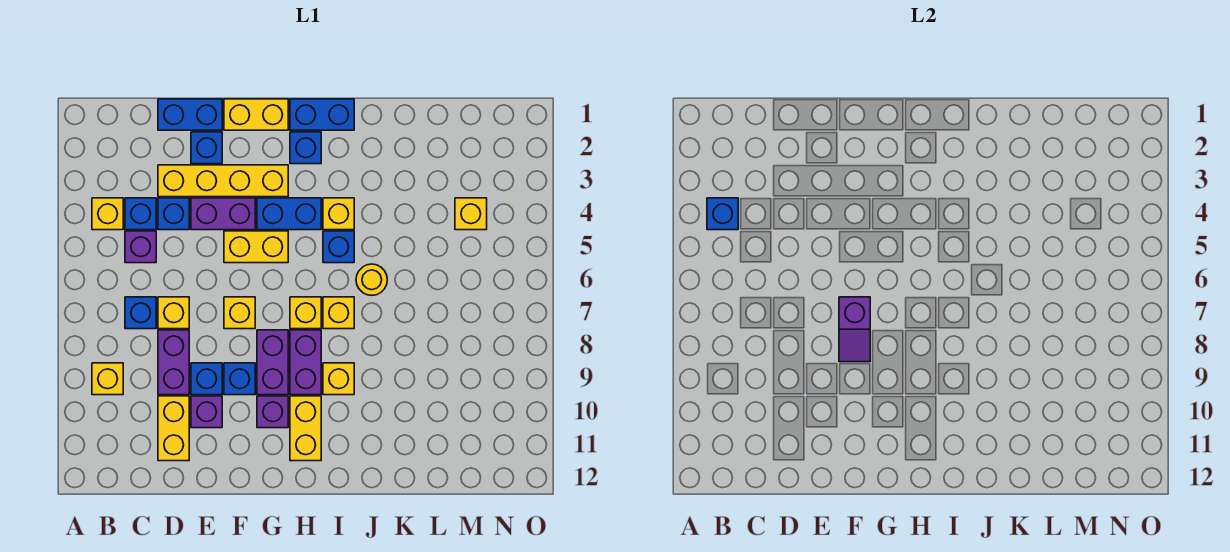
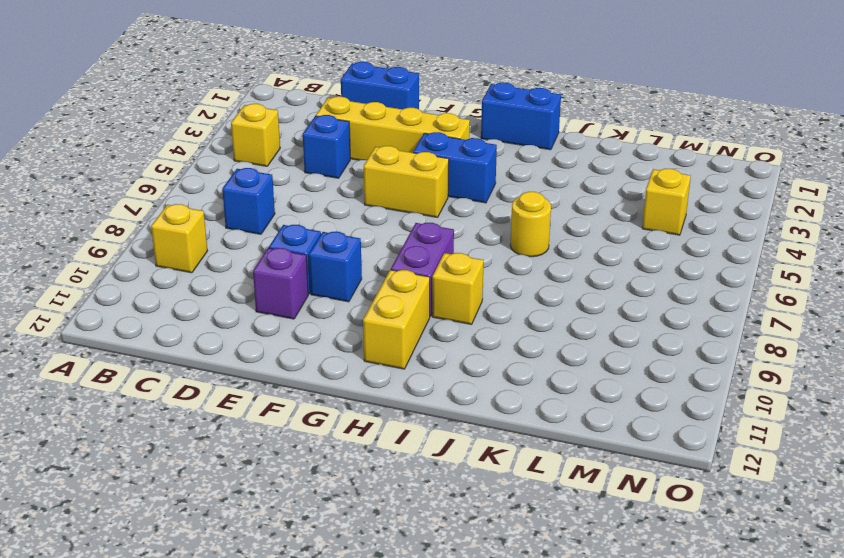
none -> blue 1x1 brick [125,198,156,230]
none -> purple 1x1 brick [125,231,156,263]
none -> yellow 1x1 brick [158,297,189,329]
none -> purple 1x2 brick [158,330,189,395]

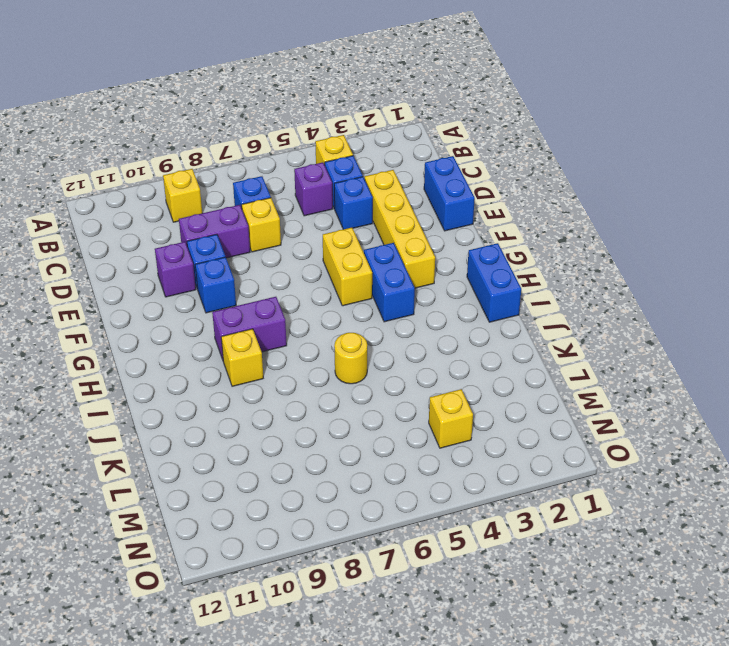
none -> yellow 1x2 brick [158,396,189,461]
none -> blue 1x1 brick [191,132,222,164]
none -> purple 1x2 brick [191,198,255,230]
none -> yellow 1x2 brick [224,99,288,130]

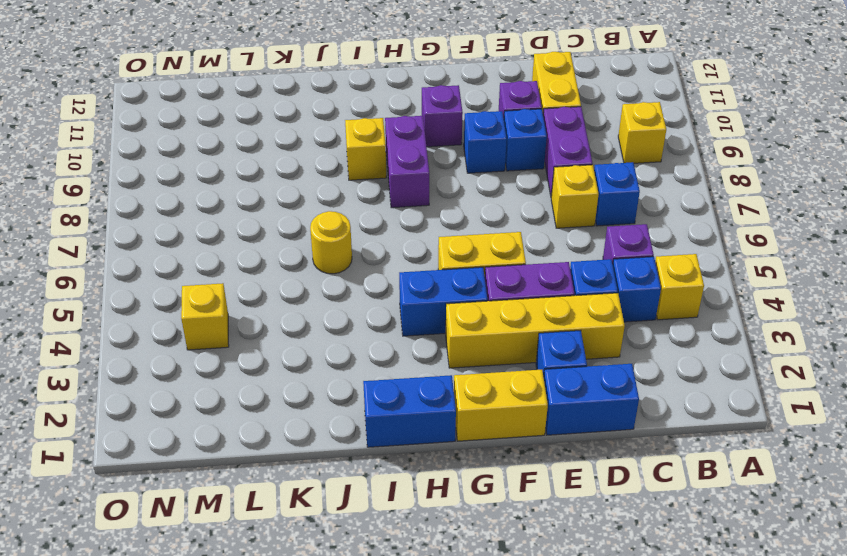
none -> yellow 1x1 brick [224,297,255,329]
none -> purple 1x2 brick [257,330,288,395]
none -> blue 1x1 brick [290,132,321,164]
none -> yellow 1x1 brick [290,297,321,329]

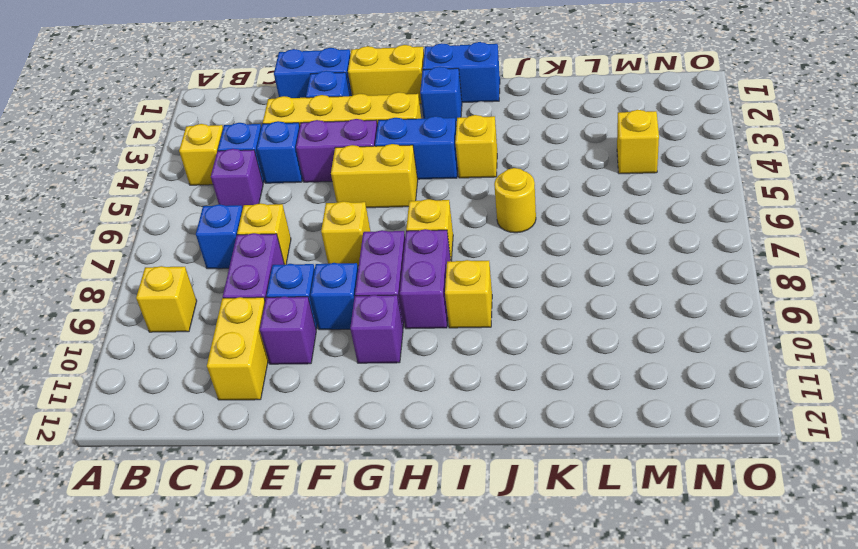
none -> yellow 1x2 brick [290,396,321,461]
none -> blue 1x1 brick [323,231,354,263]
none -> yellow 1x1 brick [323,297,354,329]
none -> blue 1x1 brick [707,198,738,230]

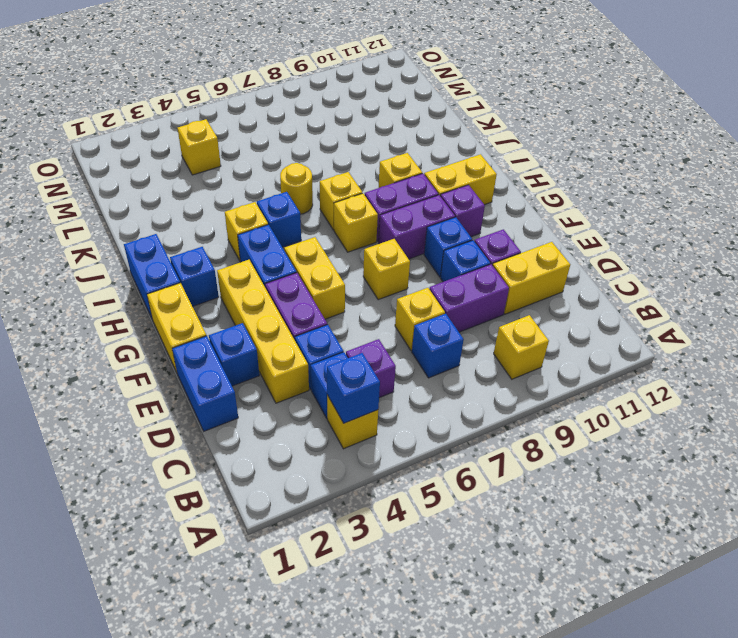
none -> purple 1x2 slope [839,297,870,362]

